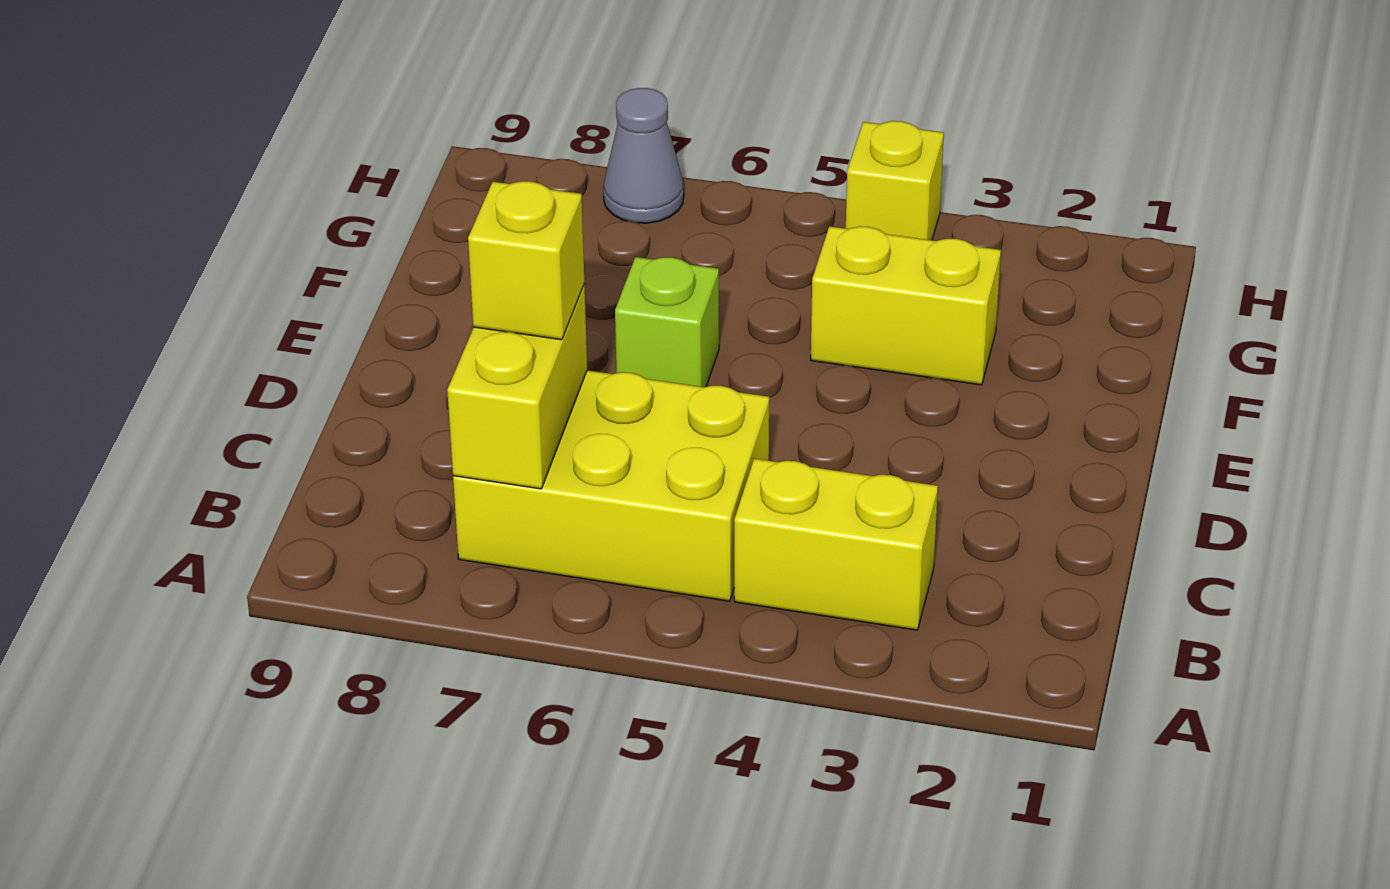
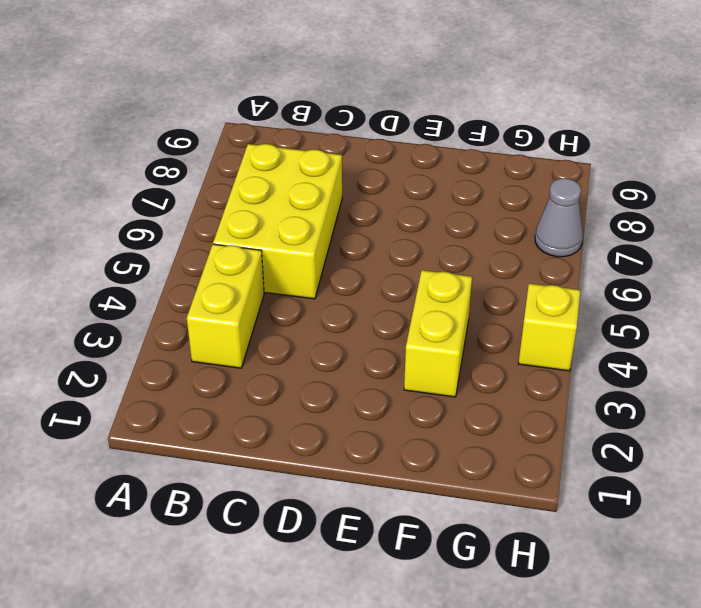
none -> lime 1x1 brick [615,257,719,387]
none -> yellow 1x2 brick [447,284,587,489]

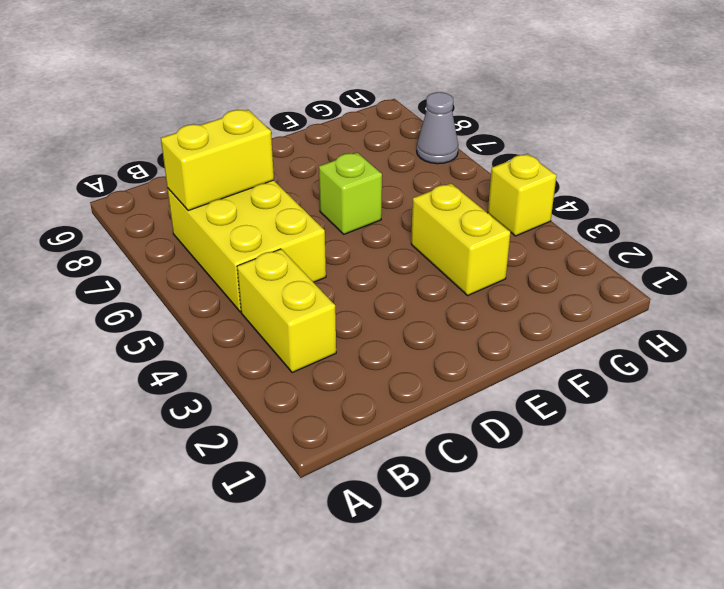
none -> yellow 1x1 brick [468,181,584,340]

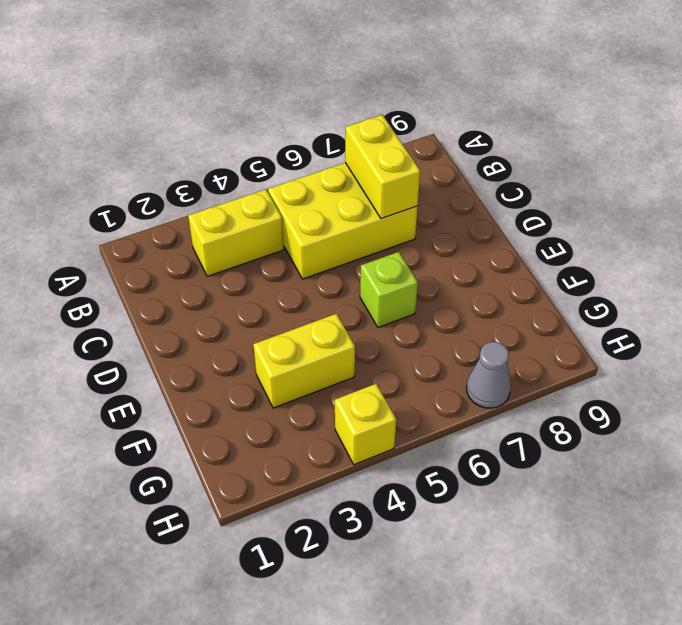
none -> yellow 1x1 brick [468,181,584,340]

